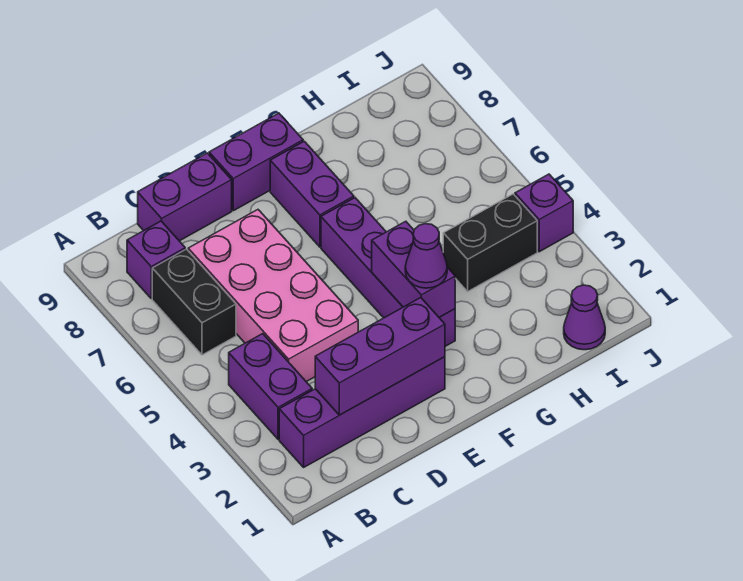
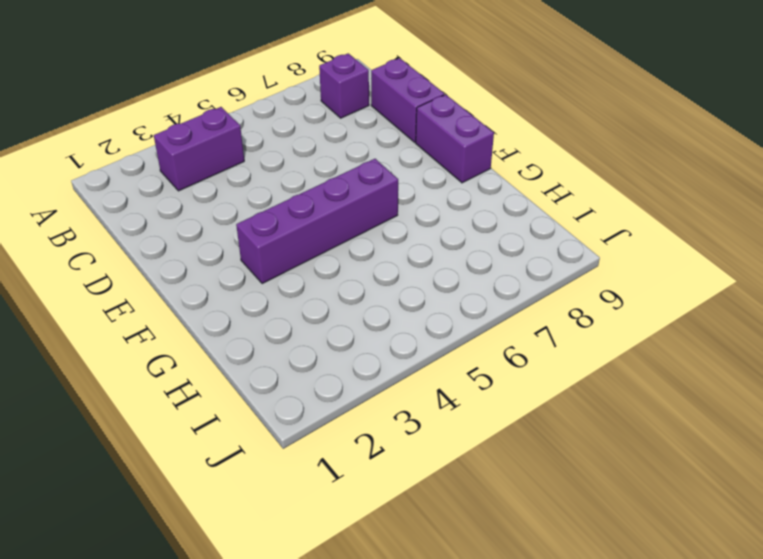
none -> purple 1x4 brick [279,357,445,467]
none -> black 1x2 brick [152,249,236,355]
none -> pink 2x4 brick [188,210,358,382]

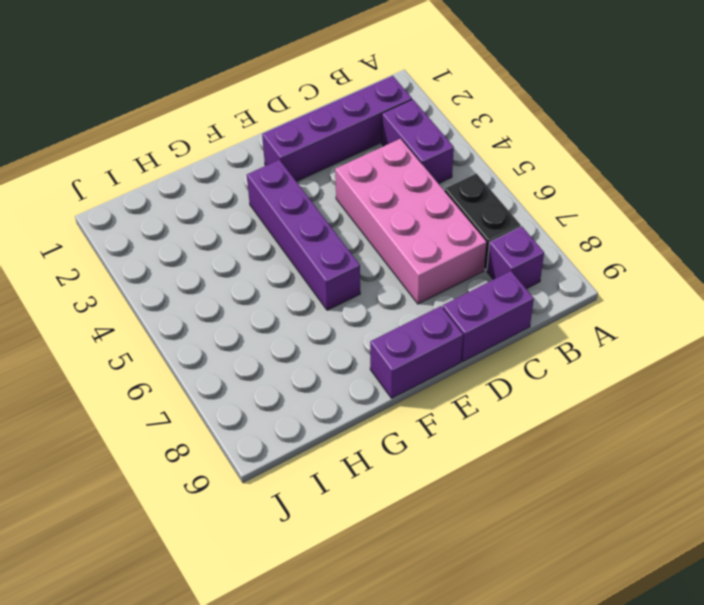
none -> purple 1x2 brick [270,141,354,247]
none -> black 1x2 brick [443,194,537,291]
none -> purple 1x1 cone [564,285,605,350]

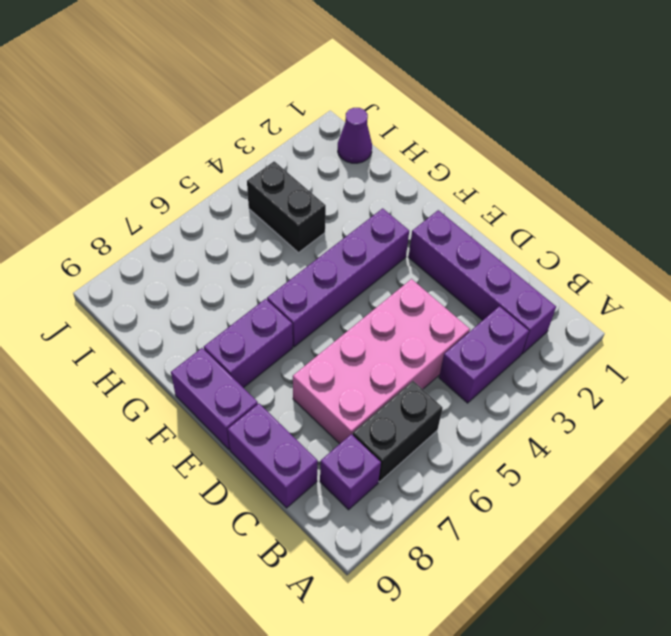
none -> purple 1x1 brick [515,174,573,252]
none -> purple 1x3 brick [315,298,445,415]
none -> purple 1x2 brick [372,221,455,317]

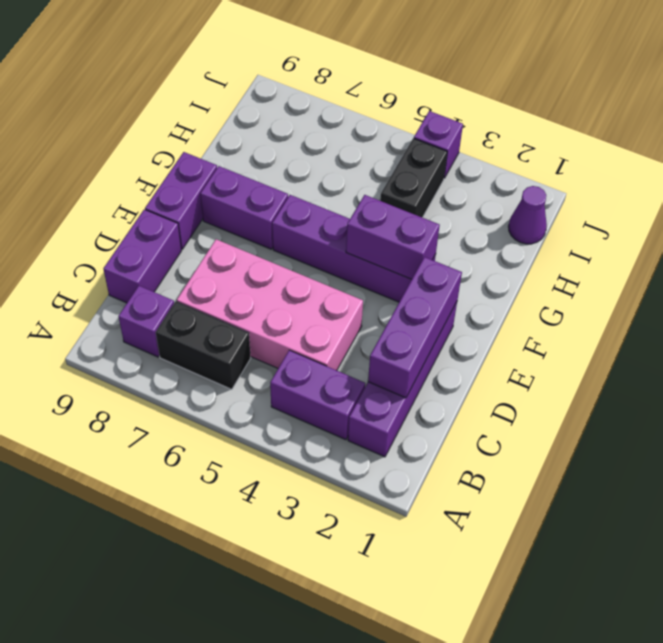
none -> purple 1x1 cone [405,224,447,288]

